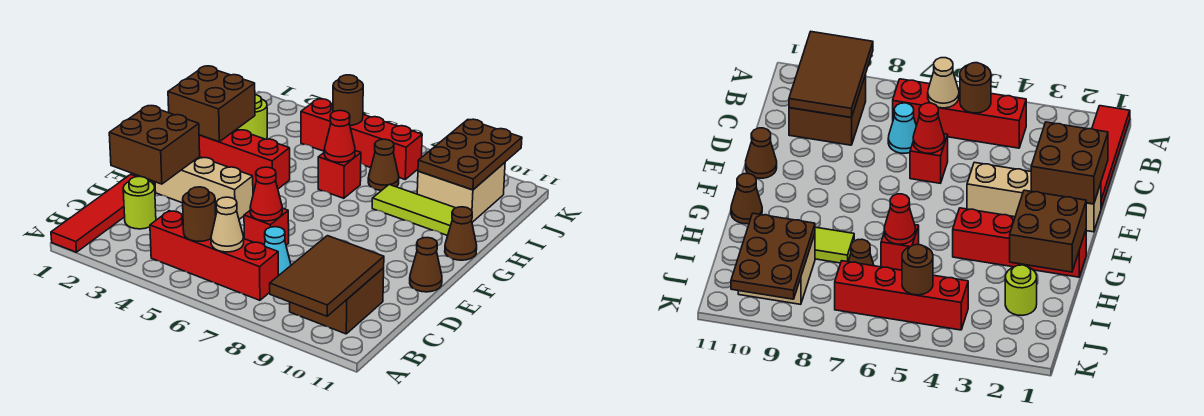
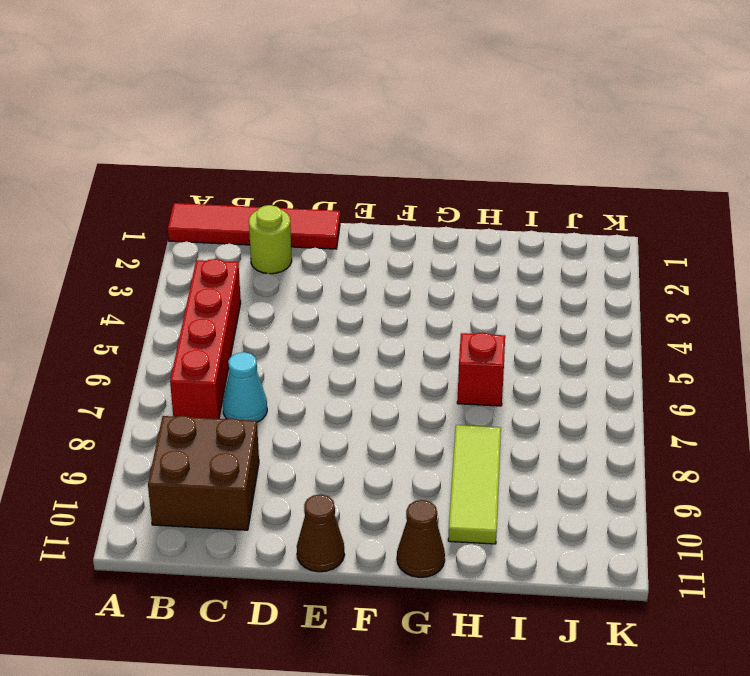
none -> red 1x1 brick [244,208,289,245]
none -> tan 1x4 brick [132,157,253,219]
none -> red 1x4 brick [199,129,290,189]

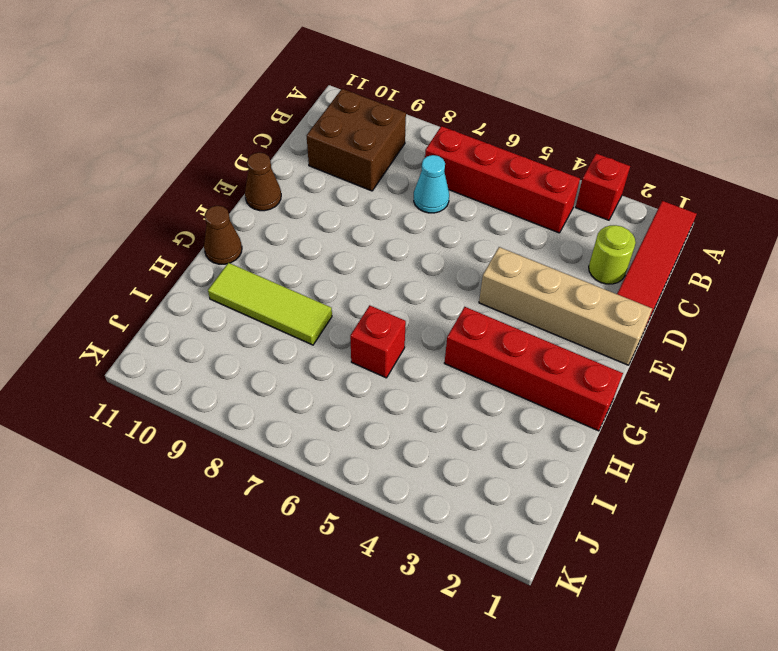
red 1x1 brick [576,153,630,220] -> red 1x1 brick moved to [244,208,289,245]
none -> lime 1x1 round brick [238,95,267,139]
none -> brown 1x1 cone [368,139,399,190]
none -> tan 2x2 brick [417,163,505,222]

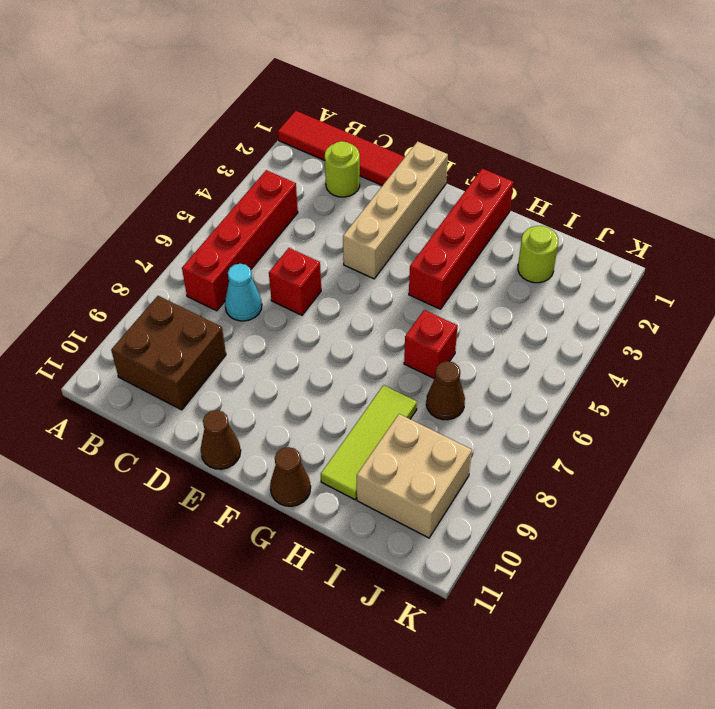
none -> red 1x4 brick [301,99,422,179]
none -> brown 2x3 tile [270,236,384,316]
none -> brown 1x1 round brick [183,187,216,241]

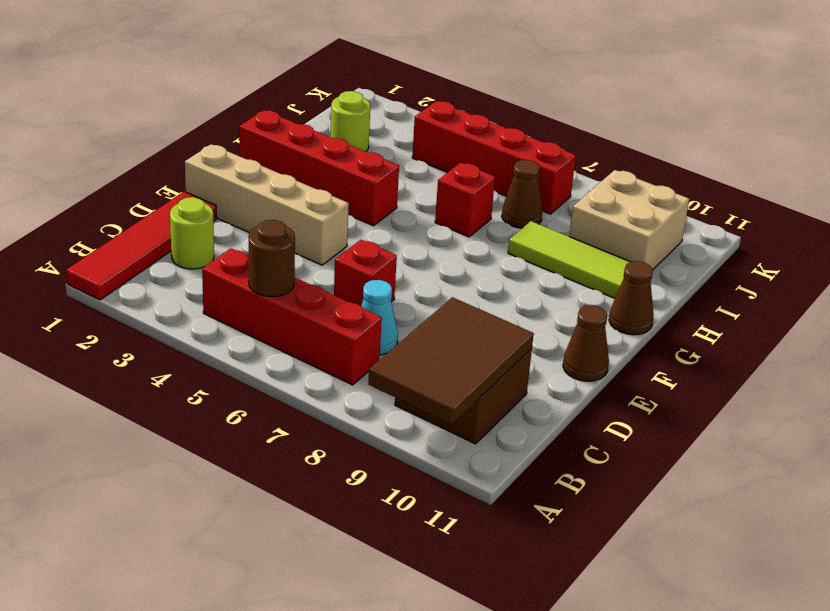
none -> tan 1x1 cone [211,197,244,252]
none -> brown 2x2 brick [109,106,200,184]
none -> red 1x1 cone [250,167,282,221]

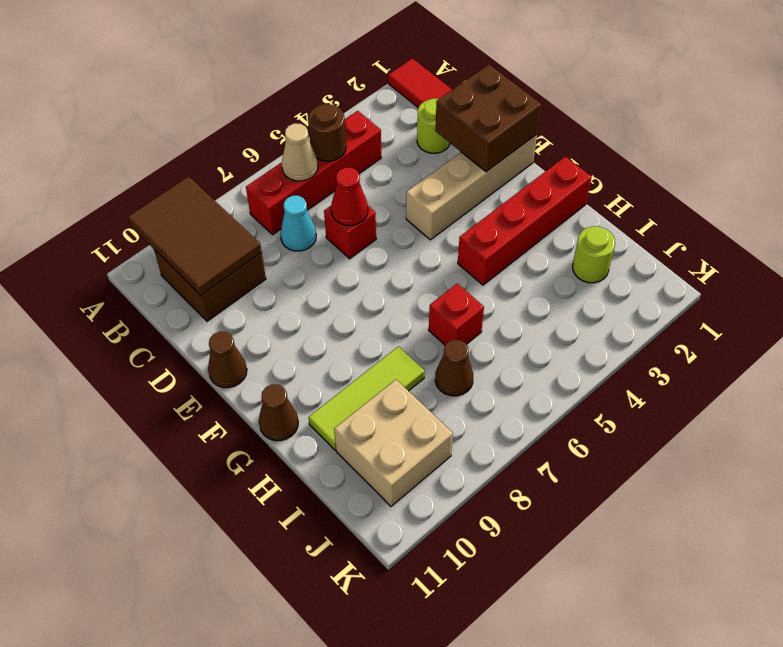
none -> red 1x4 brick [301,99,422,179]
none -> brown 2x2 brick [168,66,255,142]
none -> red 1x1 cone [324,110,355,162]

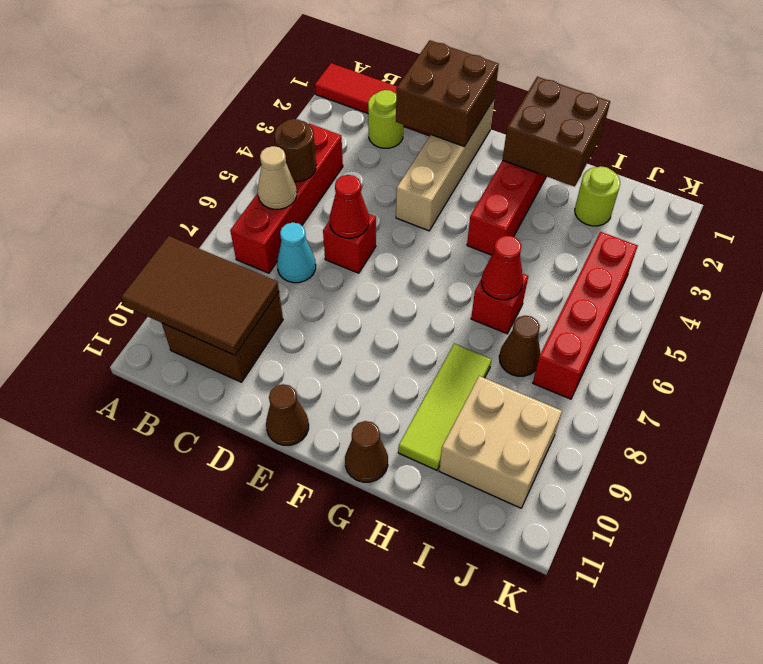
none -> brown 2x3 plate [418,119,522,190]
none -> brown 1x1 round brick [333,75,363,125]

